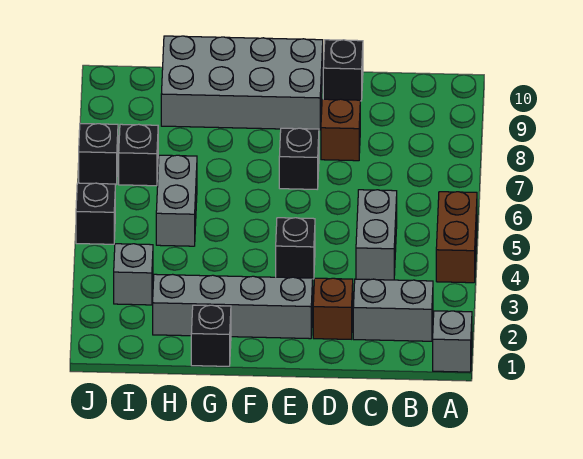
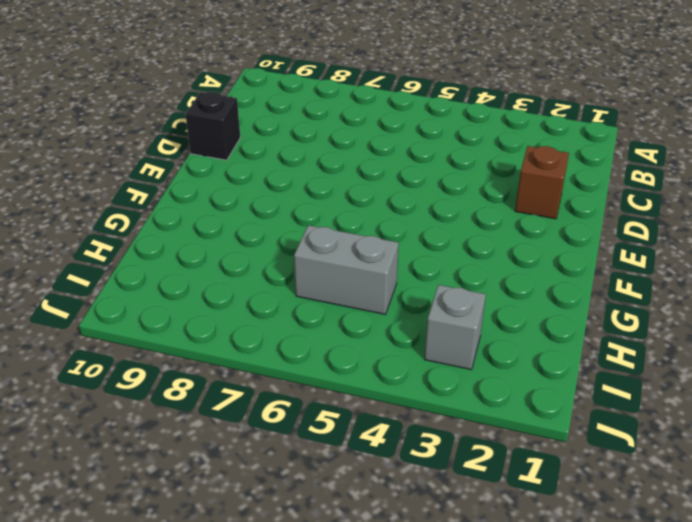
none -> grey 1x1 brick [433,311,472,372]
none -> brown 1x2 brick [436,192,477,283]
none -> grey 1x2 brick [353,279,433,341]

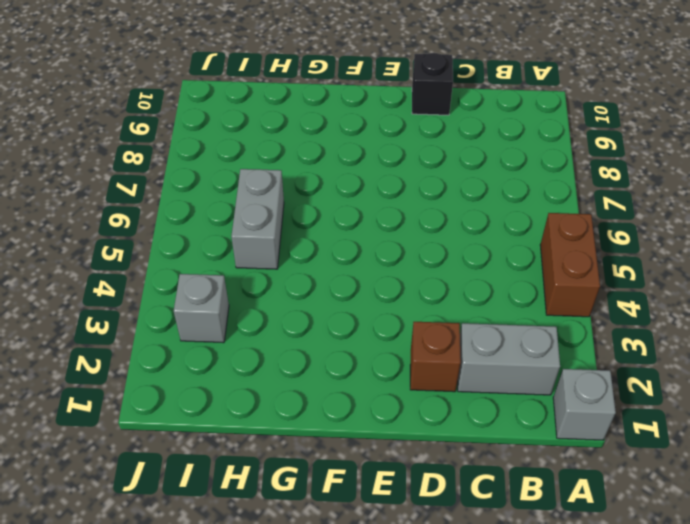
none -> grey 1x2 brick [356,190,397,280]
none -> brown 1x1 brick [321,99,360,161]
none -> grey 1x4 brick [153,274,313,339]

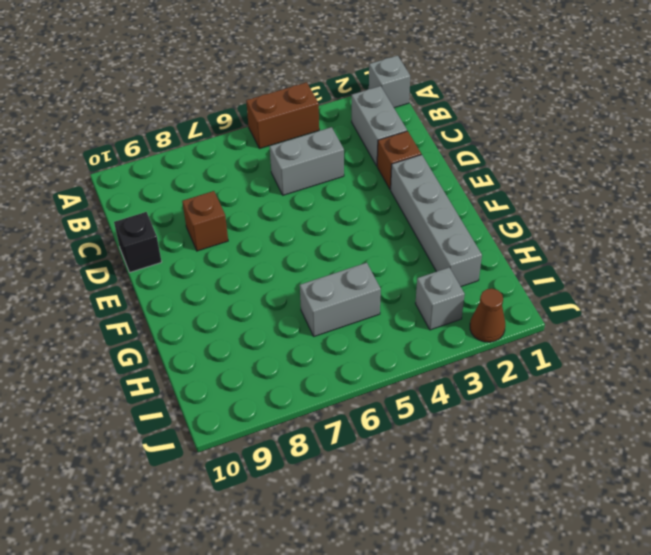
brown 1x1 cone [470,289,505,342] -> none
none -> black 1x1 brick [276,218,315,279]
none -> black 1x1 brick [279,128,319,189]
none -> grey 2x4 brick [161,36,323,130]

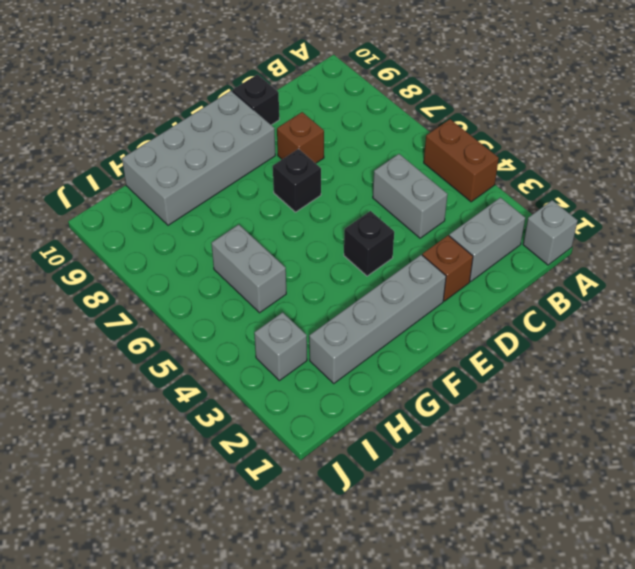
none -> black 1x1 brick [191,305,231,366]
none -> black 1x1 brick [119,124,158,186]
none -> black 1x1 brick [76,183,115,244]

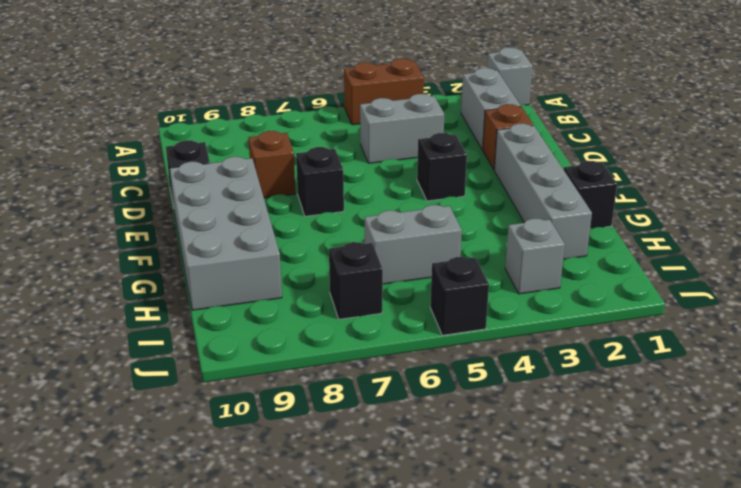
none -> black 1x1 brick [79,124,118,185]

